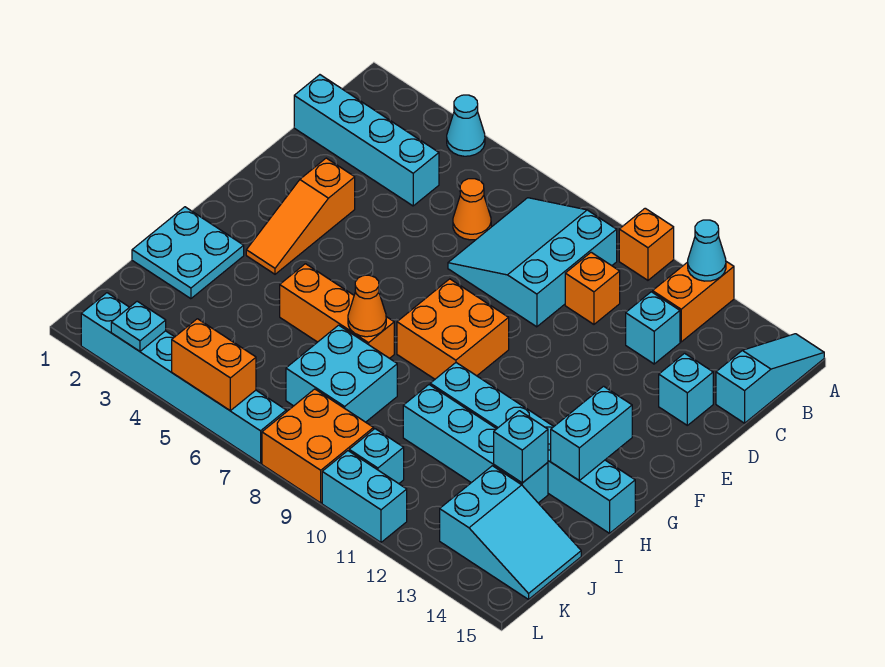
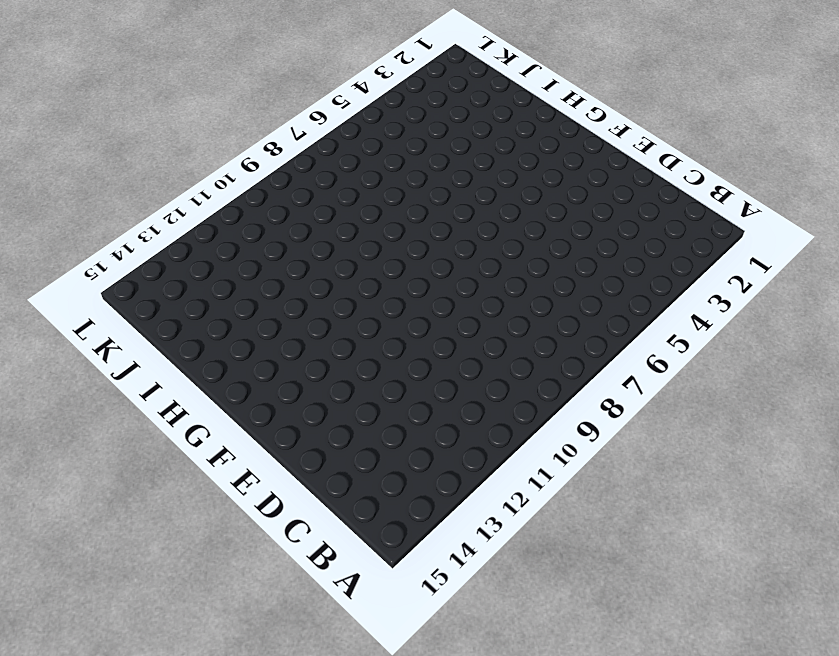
none -> cyan 1x1 cone [447,95,485,156]
none -> orange 1x1 brick [619,208,674,280]
none -> orange 1x2 brick [653,262,734,342]

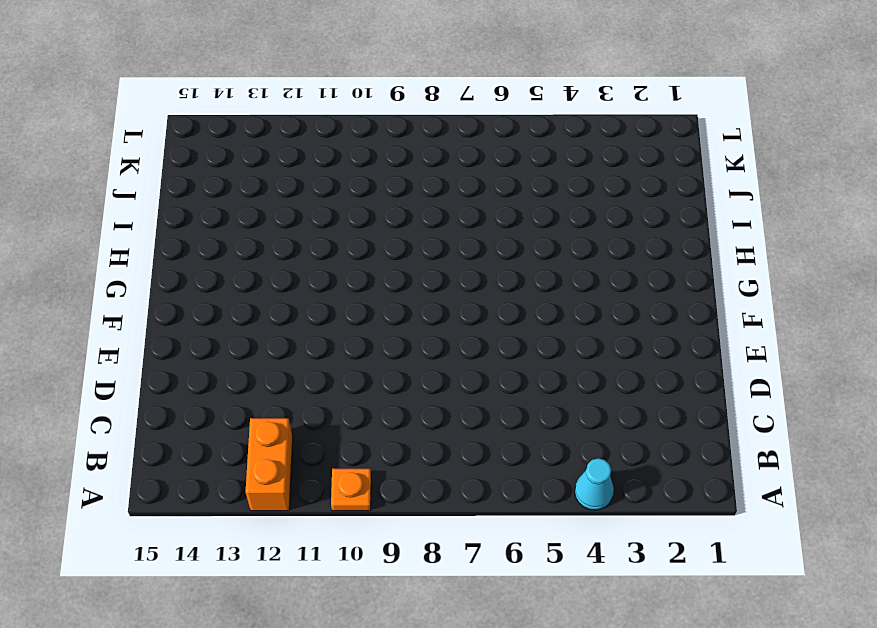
orange 1x1 plate [331,469,371,511] -> orange 1x1 brick [619,208,674,280]
none -> cyan 1x3 slope [716,334,824,423]
none -> cyan 3x3 slope [448,198,617,327]
none -> cyan 1x4 brick [294,75,439,206]

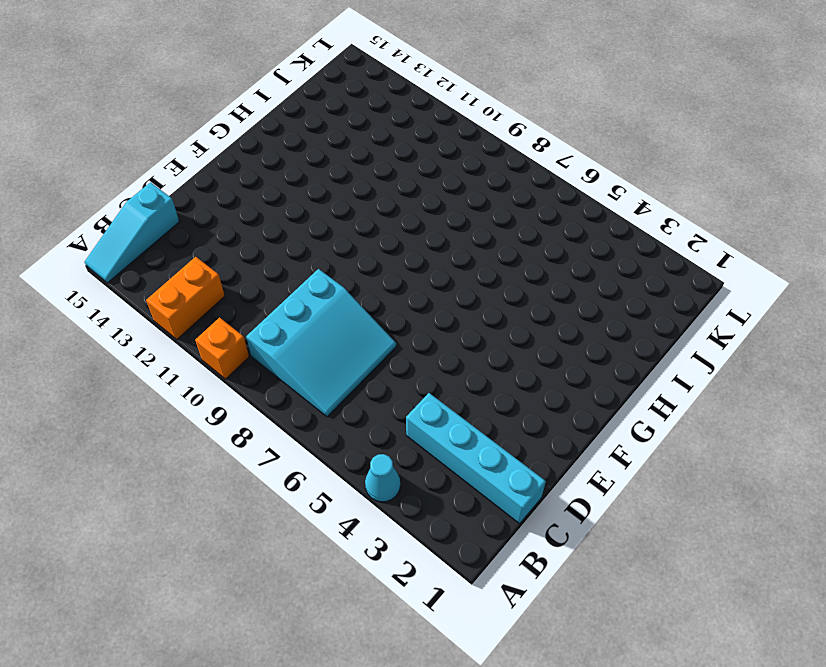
none -> orange 1x1 cone [453,179,491,240]
none -> orange 1x1 brick [565,252,620,324]
none -> cyan 1x1 brick [626,292,680,364]

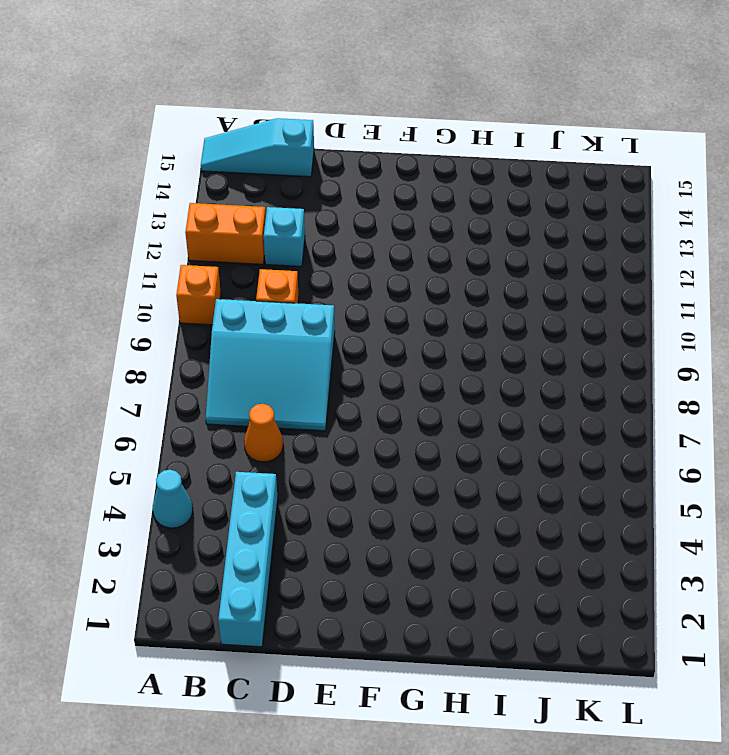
none -> cyan 1x1 brick [659,353,713,425]
none -> orange 1x3 slope [246,158,355,274]
none -> orange 2x2 brick [397,279,509,379]

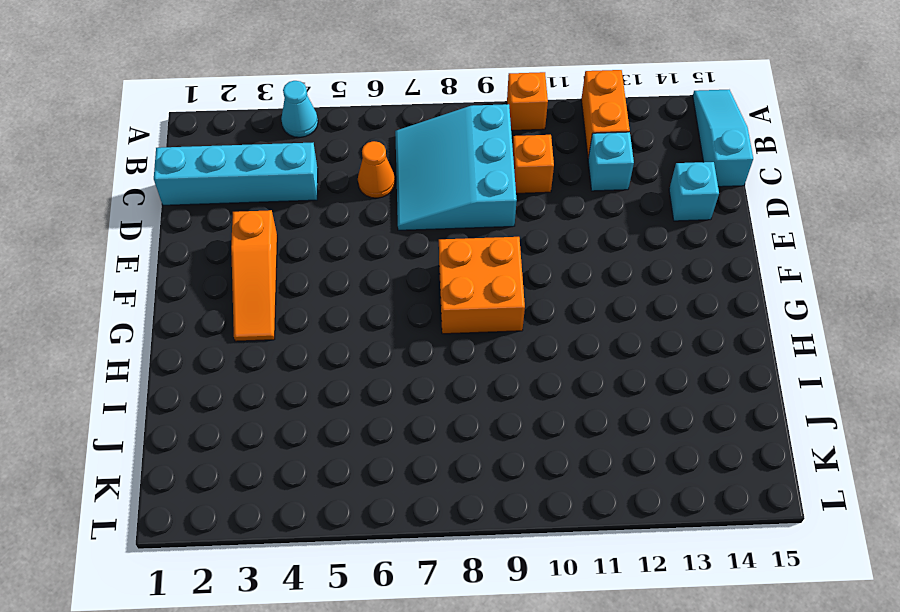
none -> cyan 2x2 plate [132,207,244,299]
none -> orange 1x3 brick [280,264,394,358]
none -> cyan 1x6 brick [430,363,635,533]

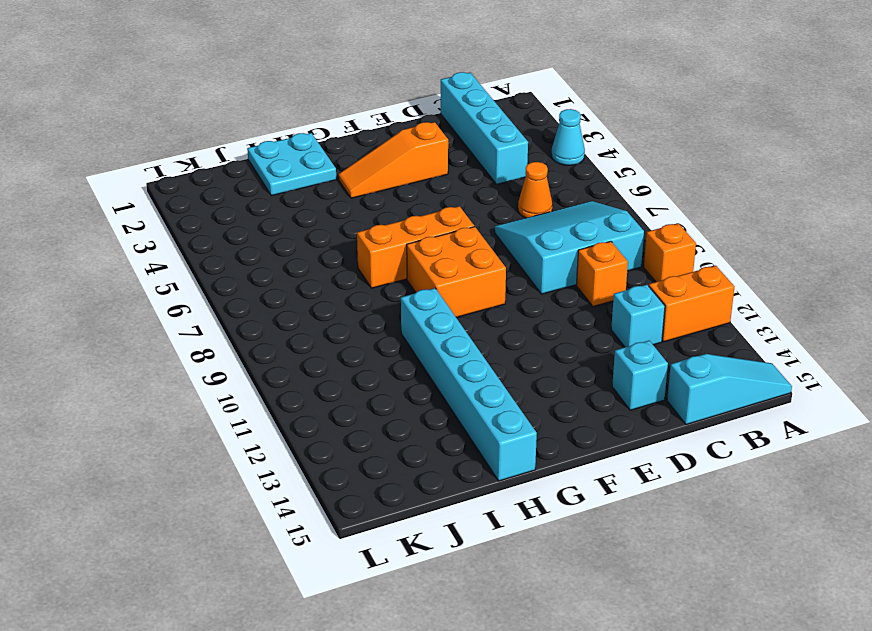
orange 1x3 brick [357,206,474,288] -> orange 1x3 brick turned to [280,264,394,358]
none -> cyan 2x2 brick [286,325,397,422]
none -> cyan 1x4 brick [403,385,548,503]
none -> cyan 2x3 slope [440,466,581,599]

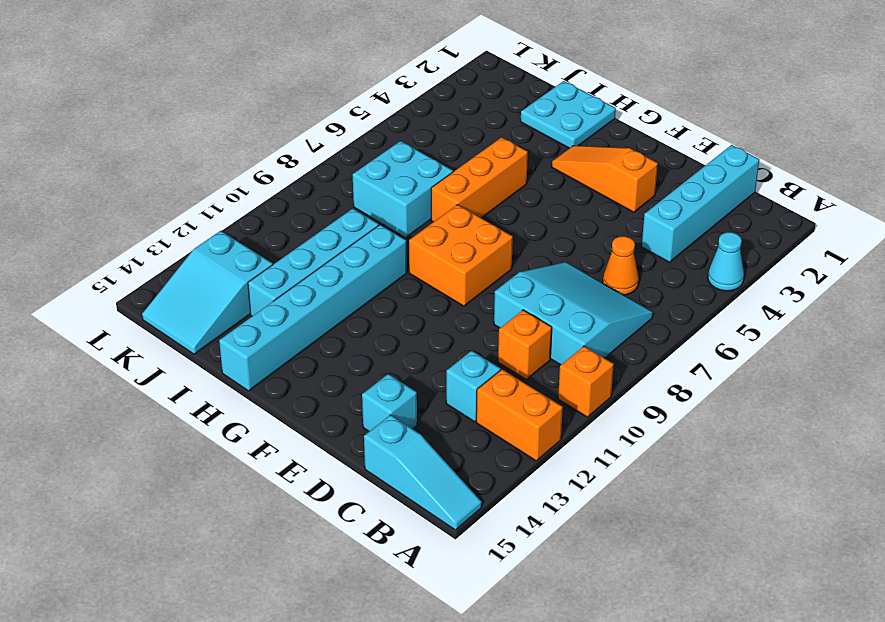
none -> orange 2x2 brick [262,389,374,503]
none -> cyan 1x1 brick [349,429,404,484]
none -> cyan 1x6 brick [81,293,286,463]

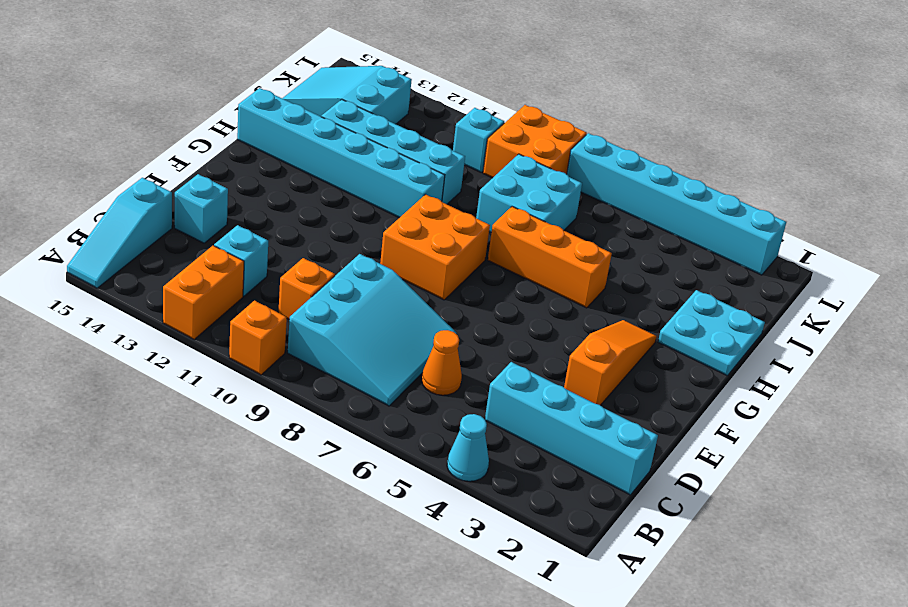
none -> cyan 1x2 brick [322,451,407,542]
none -> cyan 1x1 cone [688,220,726,281]
none -> cyan 1x2 brick [551,386,632,480]

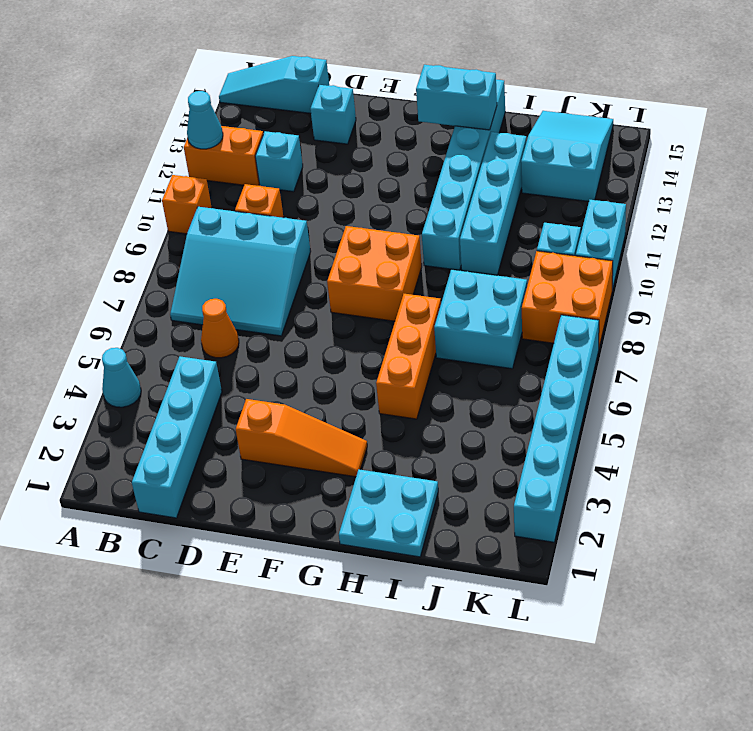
none -> orange 1x1 cone [348,275,386,337]
none -> cyan 1x1 brick [494,411,548,483]
none -> cyan 1x1 plate [111,301,166,351]

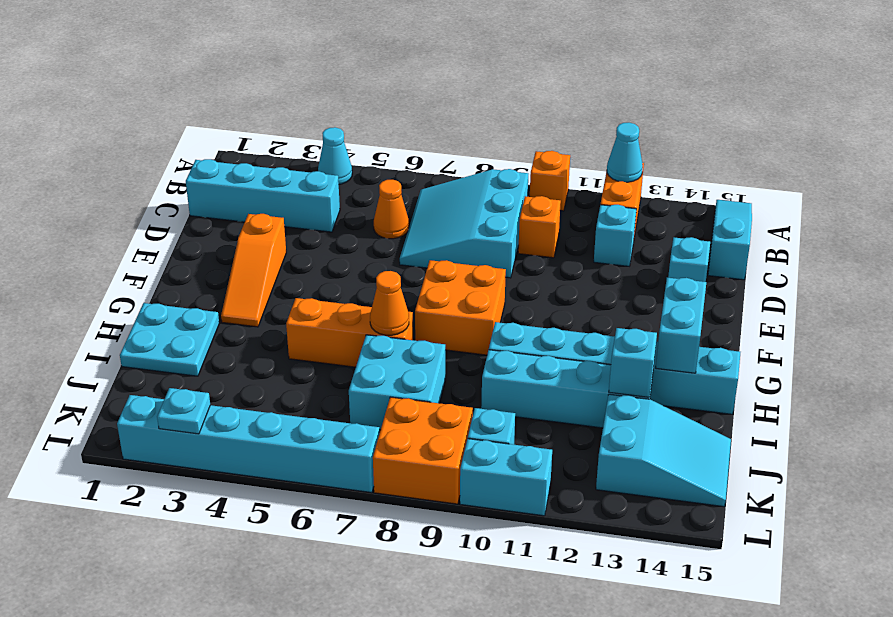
none -> orange 1x2 brick [172,319,256,411]

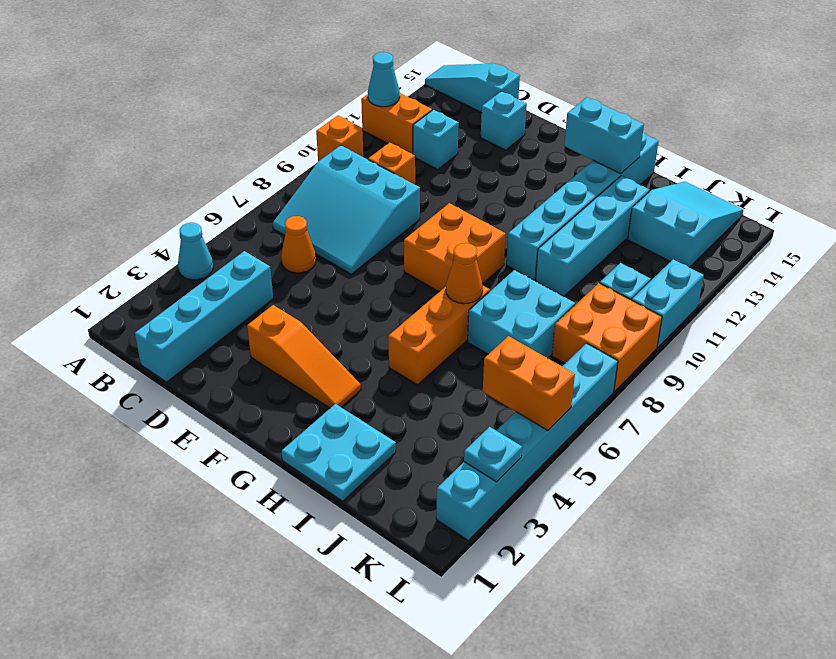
orange 1x2 brick [483,336,575,431] -> orange 1x2 brick turned to [172,319,256,411]
none -> cyan 1x1 brick [494,411,548,483]

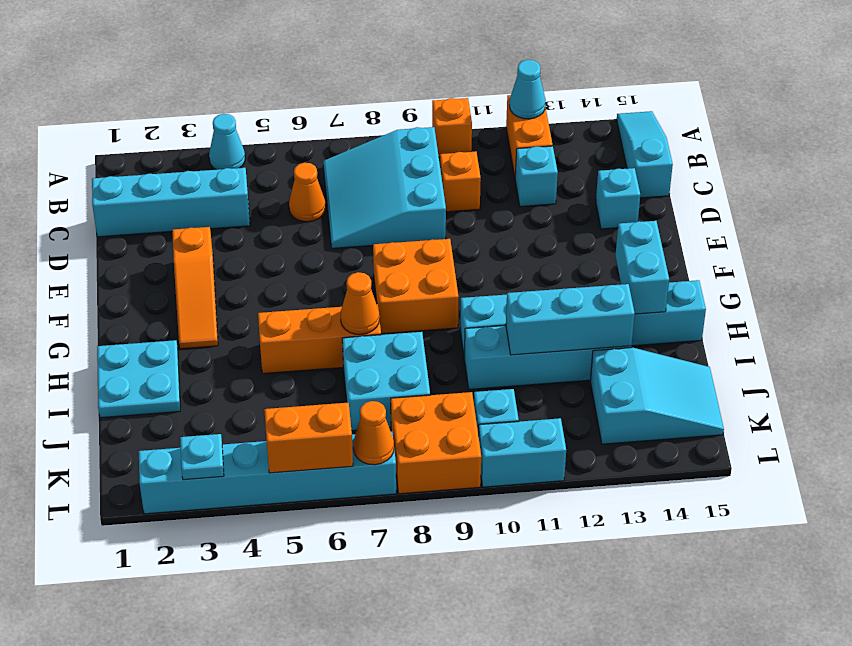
cyan 1x3 brick [506,284,635,355] -> cyan 1x1 brick [494,411,548,483]
orange 1x1 cone [353,401,394,465] -> none

